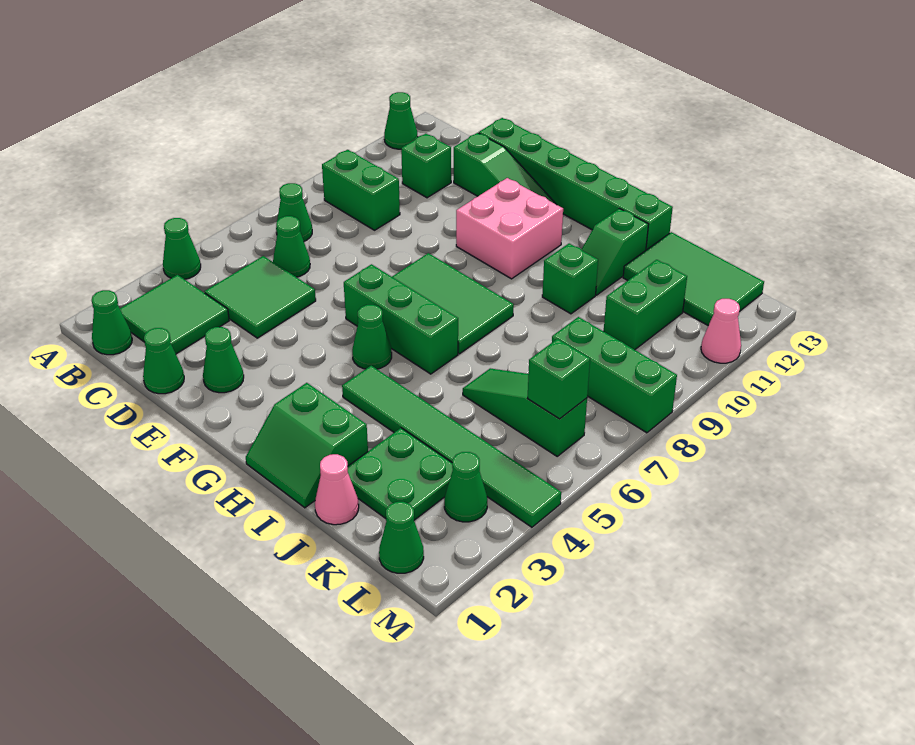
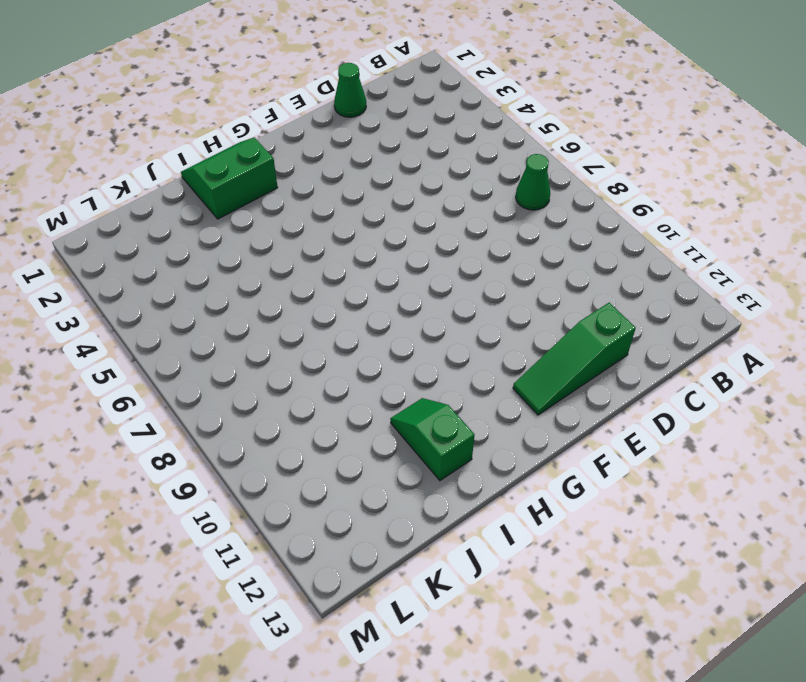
none -> green 1x1 cone [163,218,201,279]
none -> green 1x1 cone [384,92,417,149]
none -> green 1x1 cone [92,290,132,355]
none -> green 2x2 tile [120,275,229,354]

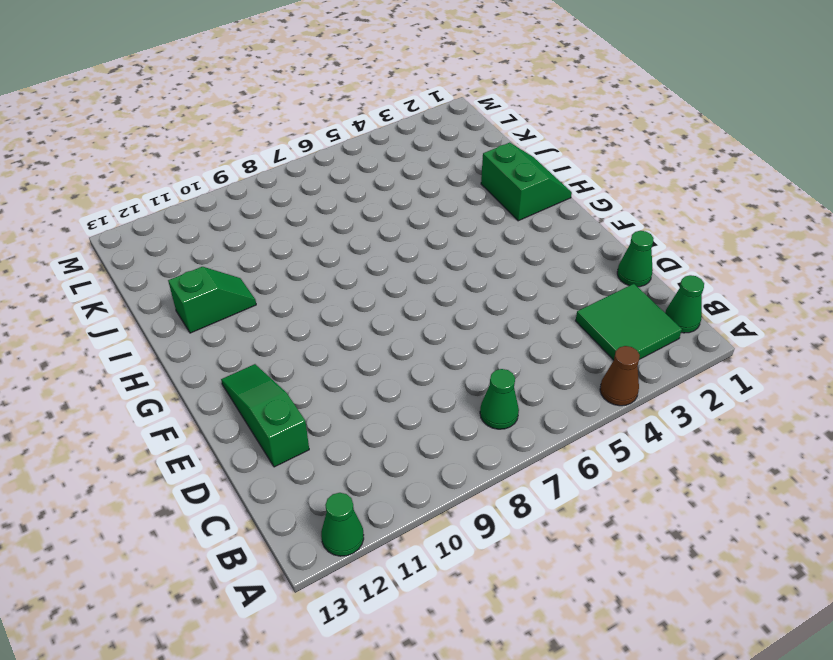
brown 1x1 cone [600,346,640,406] -> green 1x1 cone [163,218,201,279]
none -> green 1x2 brick [322,150,400,230]
none -> green 2x2 tile [205,256,316,338]
none -> green 1x1 cone [273,216,310,277]
none -> green 1x1 brick [401,134,451,198]

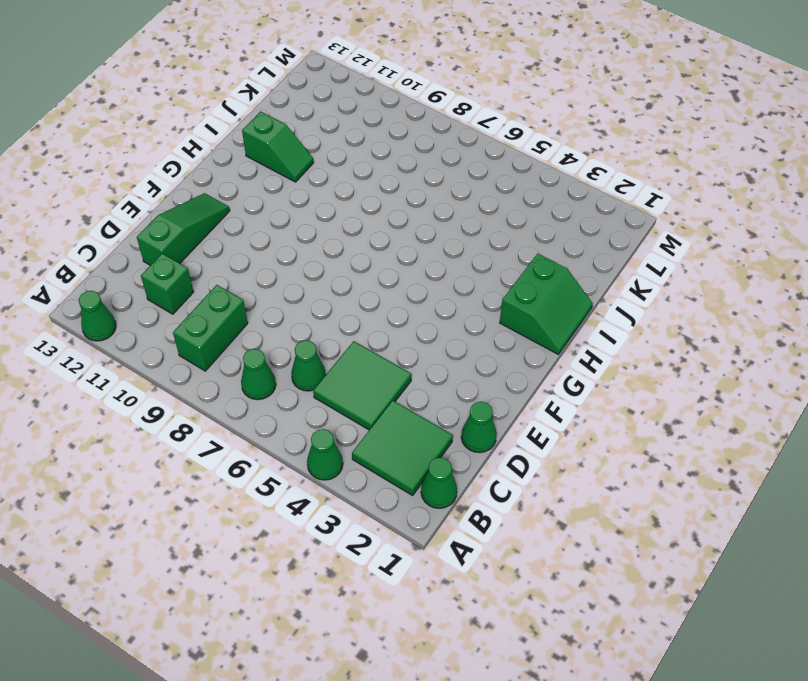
none -> green 1x6 brick [479,118,673,250]
none -> green 1x1 cone [203,327,244,393]
none -> green 1x3 brick [344,264,458,374]
none -> green 2x3 tile [392,253,514,354]

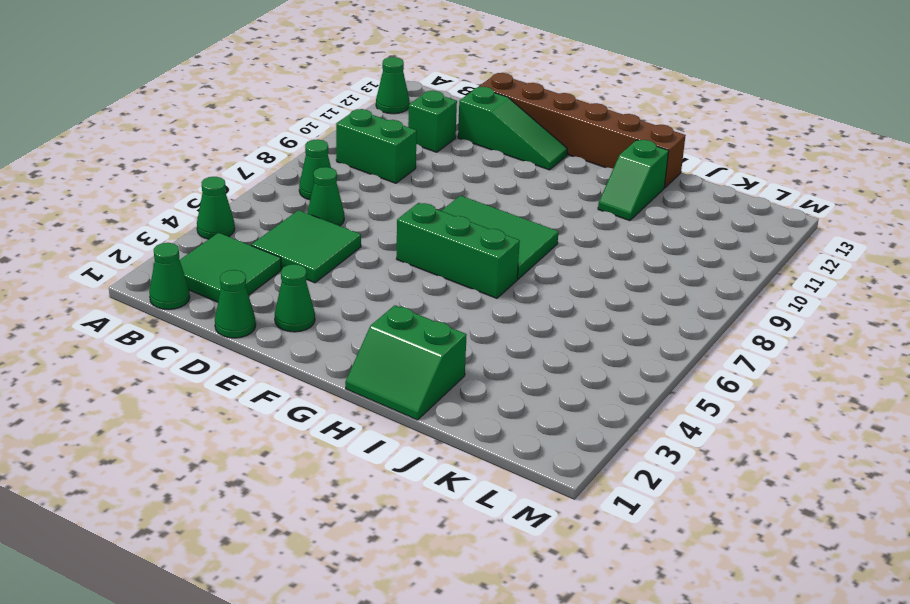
brown 1x6 brick [479,73,686,188] -> green 1x6 brick [479,118,673,250]
none -> pink 2x2 brick [456,178,563,279]
none -> green 1x1 cone [352,305,392,369]
none -> green 1x6 tile [342,366,561,527]
none -> green 1x1 brick [542,243,598,314]

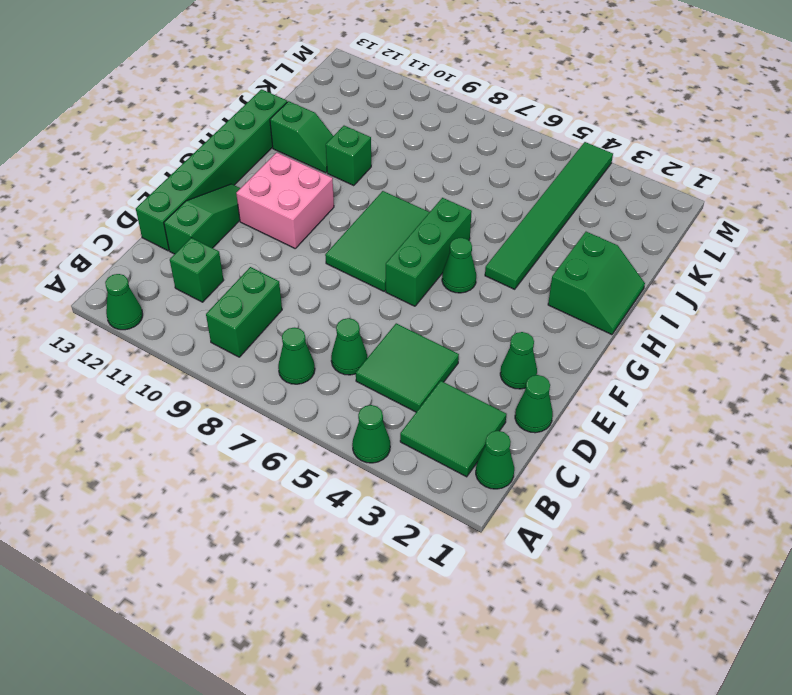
none -> pink 1x1 cone [315,454,359,525]
none -> green 2x2 plate [348,428,453,520]
none -> green 1x3 slope [463,368,587,456]
none -> green 2x3 tile [623,232,764,326]

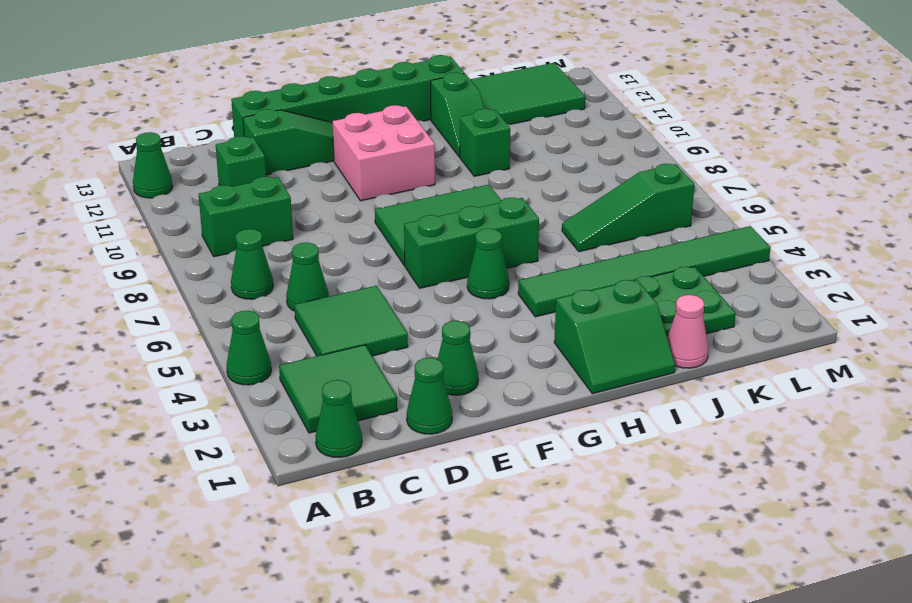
none -> green 1x3 brick [552,317,677,433]
none -> green 1x2 brick [604,260,687,350]
none -> green 1x1 cone [379,502,424,573]
none -> green 1x1 cone [444,452,487,522]

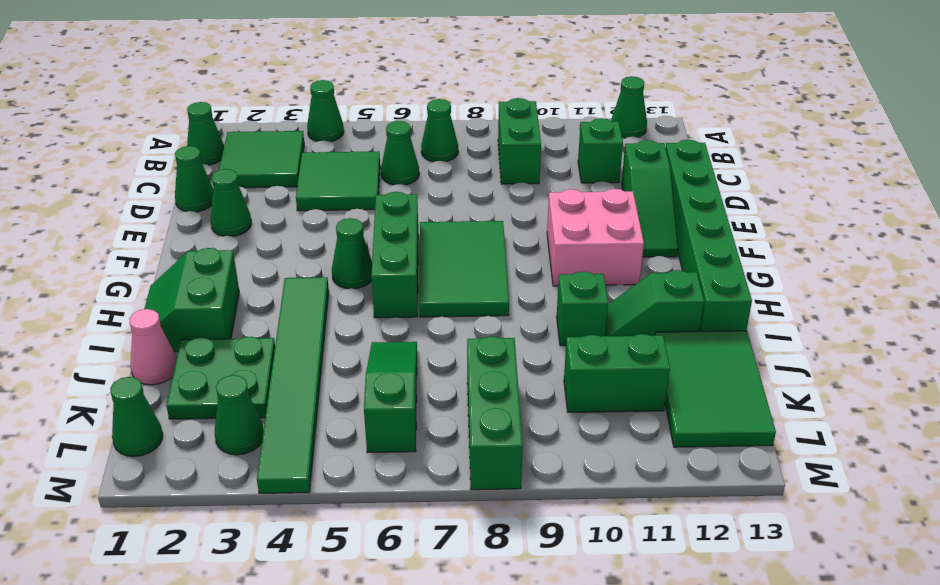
none -> pink 1x1 cone [701,299,741,363]
none -> green 1x1 brick [528,339,590,419]

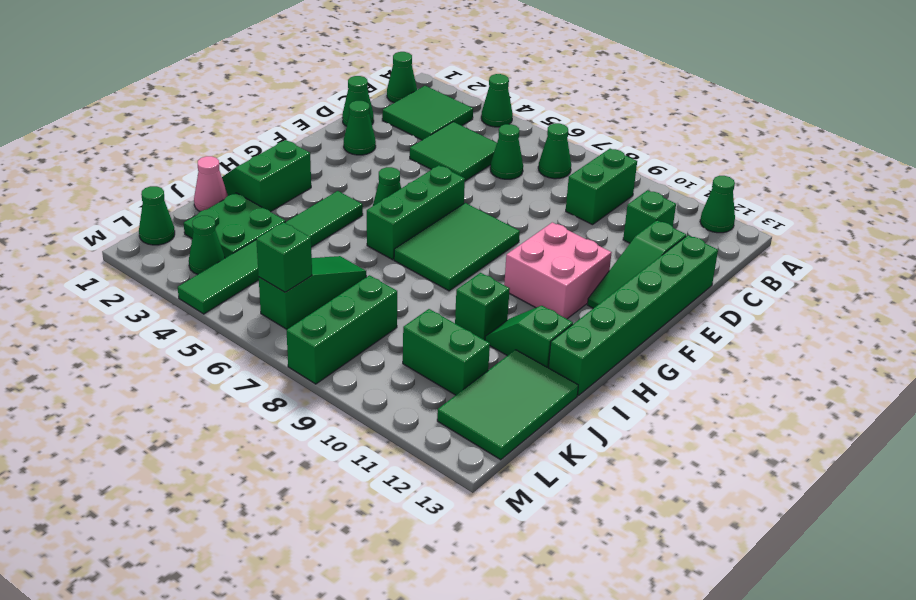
none -> pink 1x1 cone [701,299,741,363]

